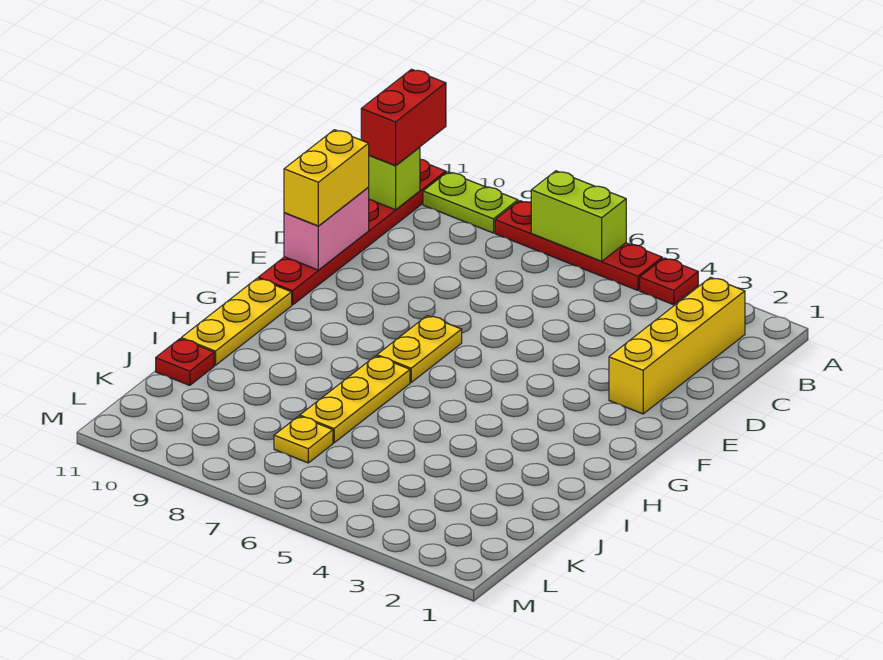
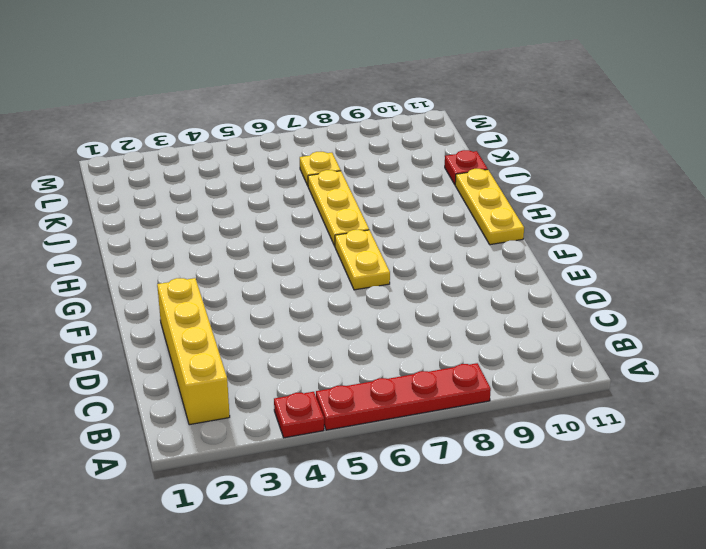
none -> lime 1x2 plate [423,172,518,233]
none -> red 1x6 plate [258,159,446,305]
none -> lime 1x2 brick [531,171,626,261]

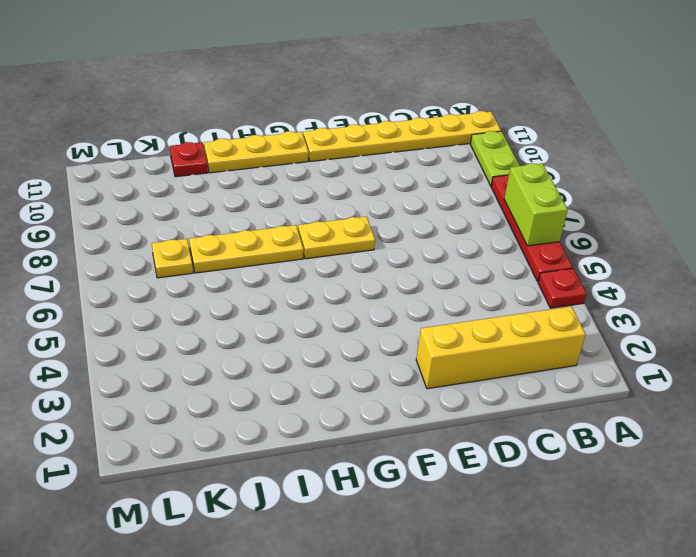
yellow 1x6 plate [303,111,501,162] -> red 1x6 plate [258,159,446,305]
none -> lime 1x1 brick [368,147,420,210]
none -> pink 1x2 brick [284,188,369,270]
none -> red 1x2 brick [361,69,446,166]

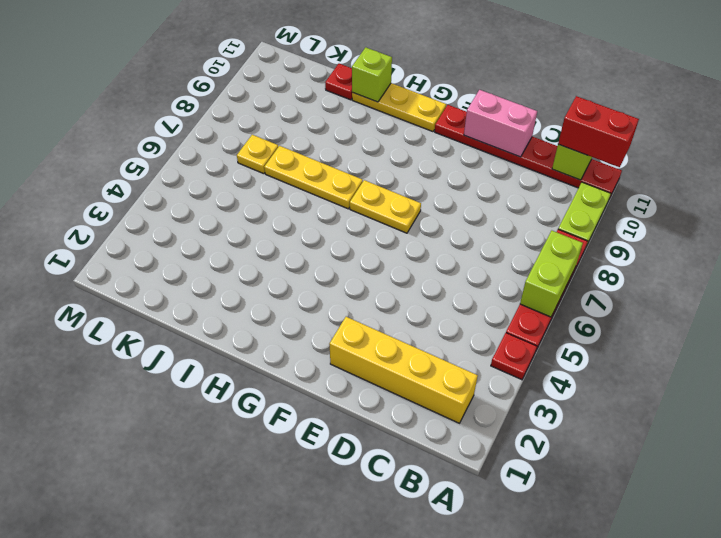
lime 1x1 brick [352,47,392,102] -> none
none -> yellow 1x2 brick [284,130,369,226]

